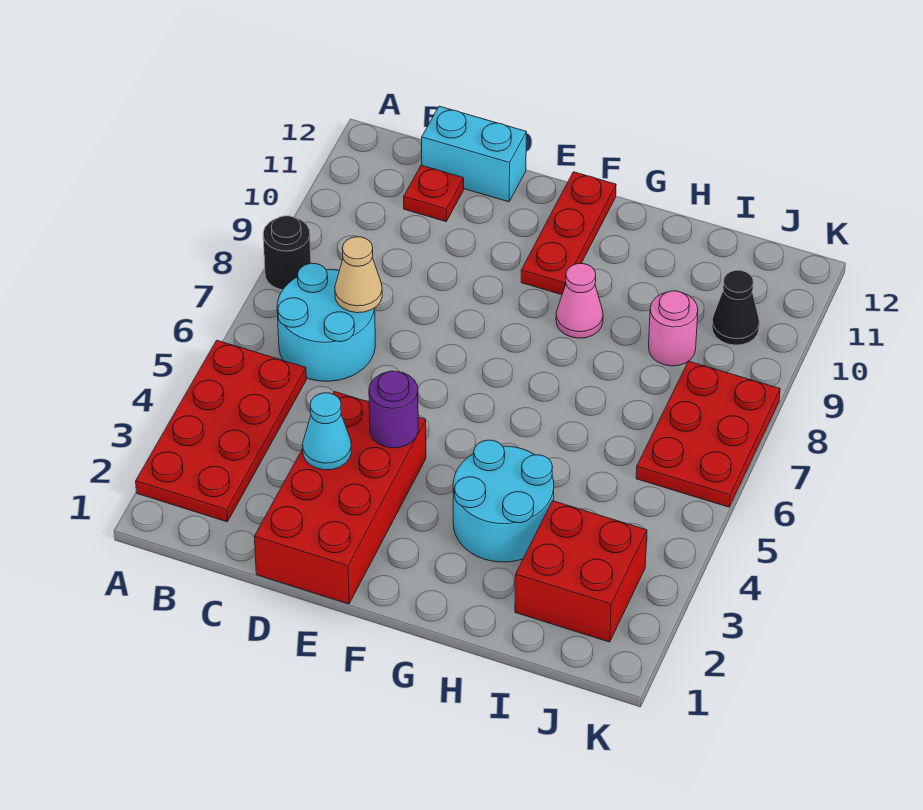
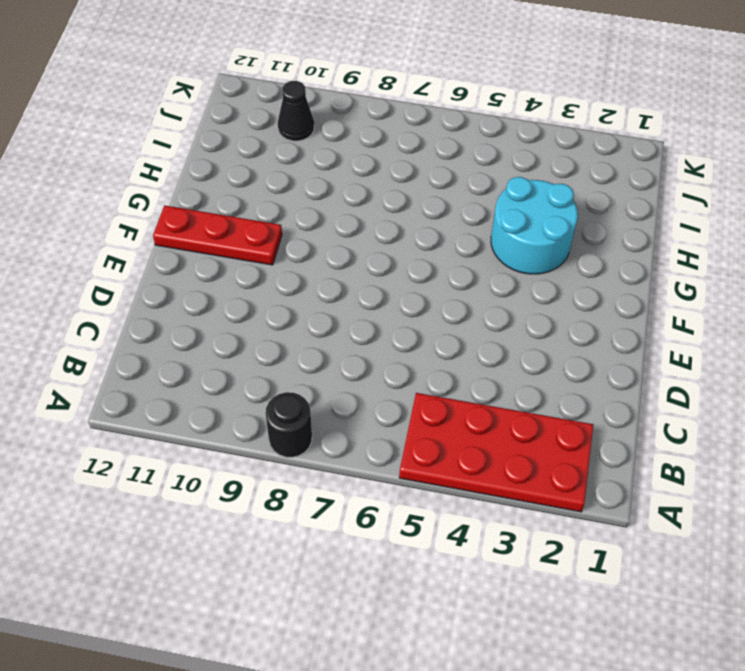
none -> cyan 2x2 round brick [277,264,375,381]
none -> red 1x1 plate [404,165,464,222]
none -> cyan 1x2 brick [422,106,526,202]

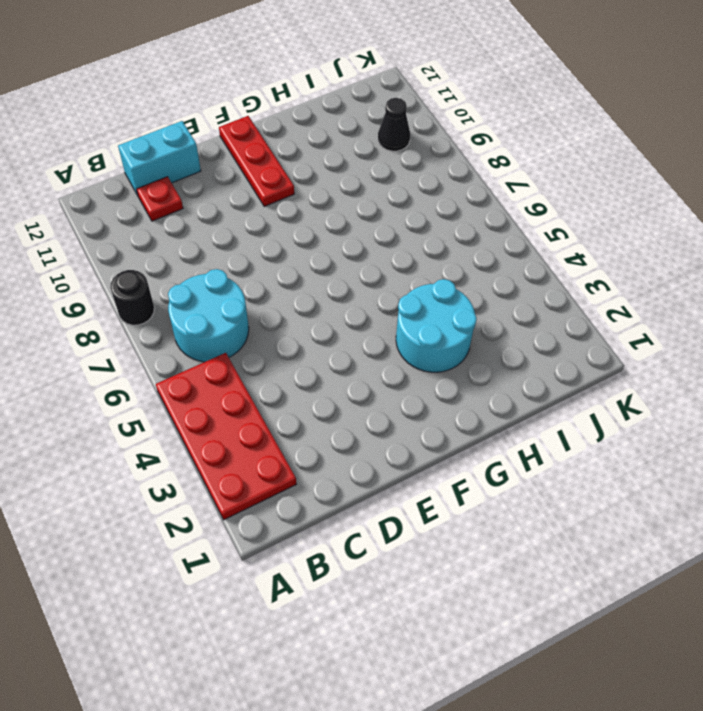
none -> red 2x4 brick [254,392,426,604]
none -> pink 1x1 cone [556,264,603,338]
none -> red 2x2 brick [515,501,647,642]

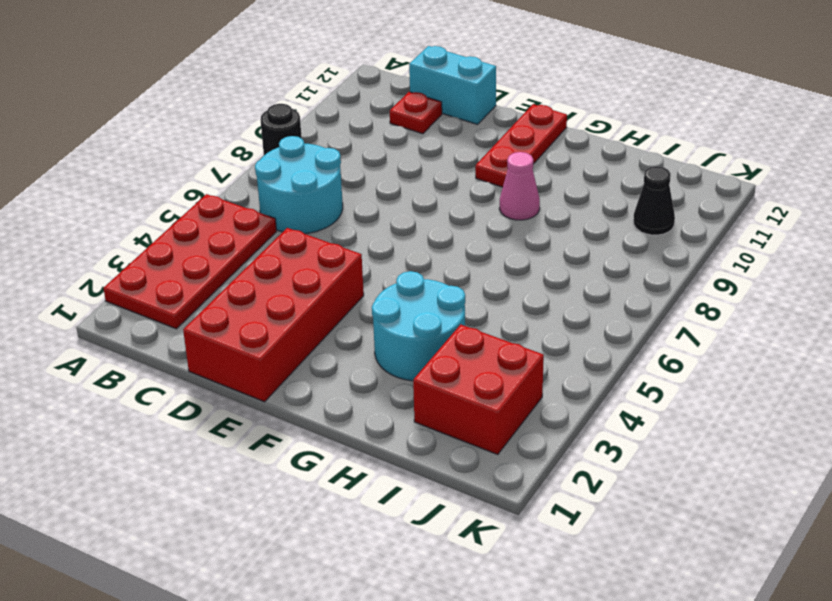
none -> pink 1x1 round brick [649,291,698,366]
none -> red 2x3 plate [636,361,780,507]
none -> tan 1x1 cone [335,237,382,313]

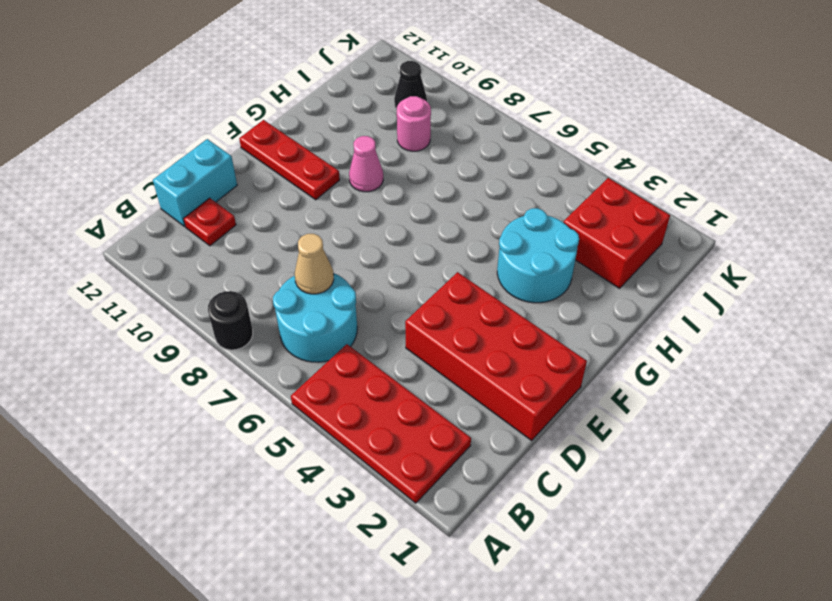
none -> red 2x3 plate [636,361,780,507]
none -> cyan 1x1 cone [303,393,352,470]
none -> purple 1x1 round brick [369,371,418,448]

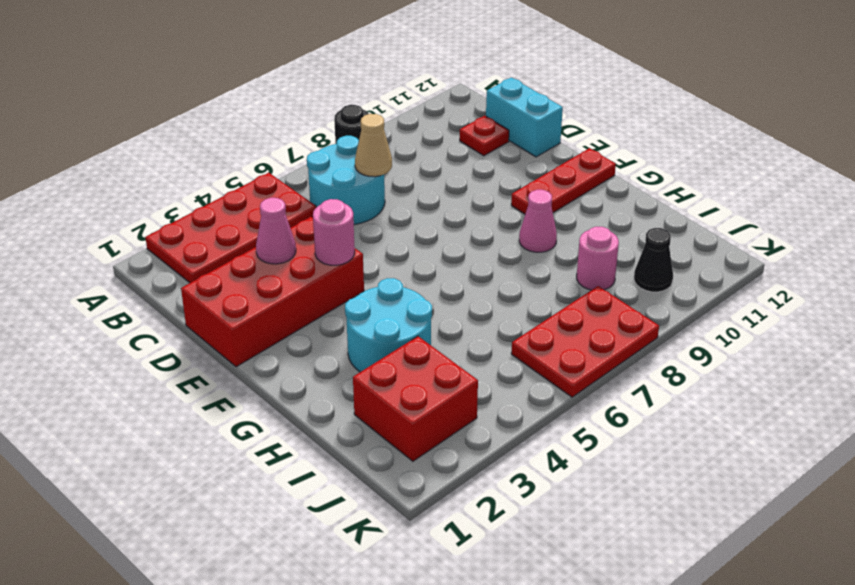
pink 1x1 cone [256,198,296,264] -> cyan 1x1 cone [303,393,352,470]
pink 1x1 round brick [313,199,355,265] -> purple 1x1 round brick [369,371,418,448]

